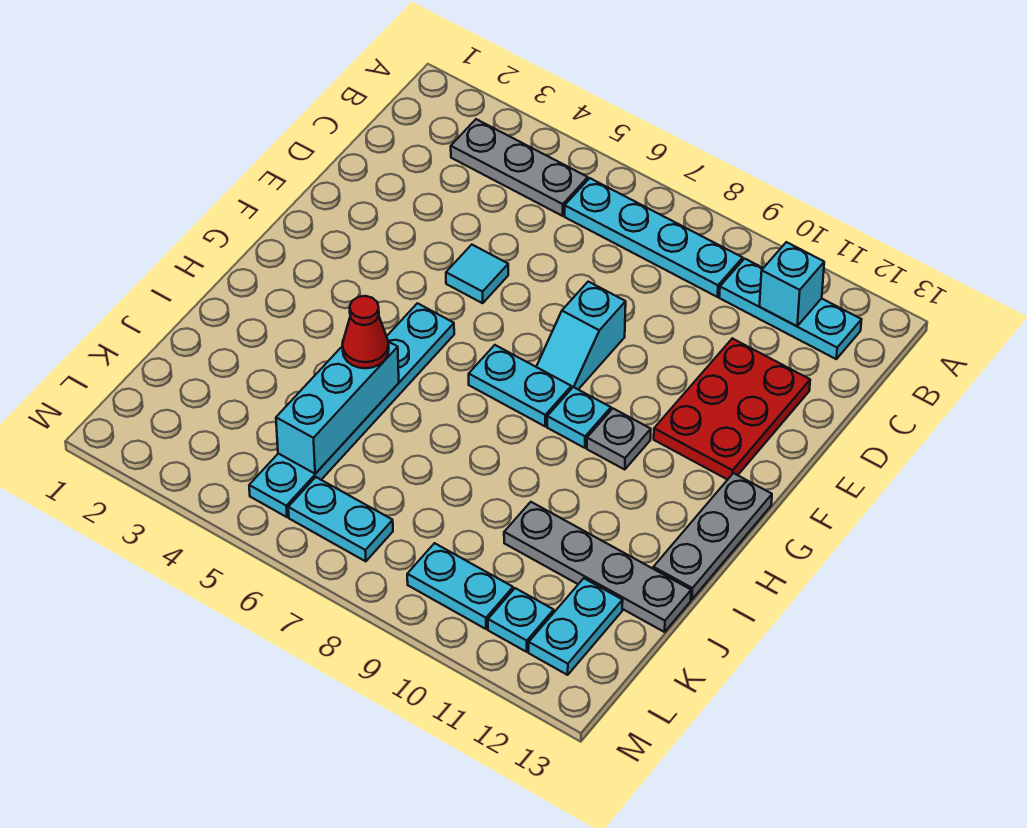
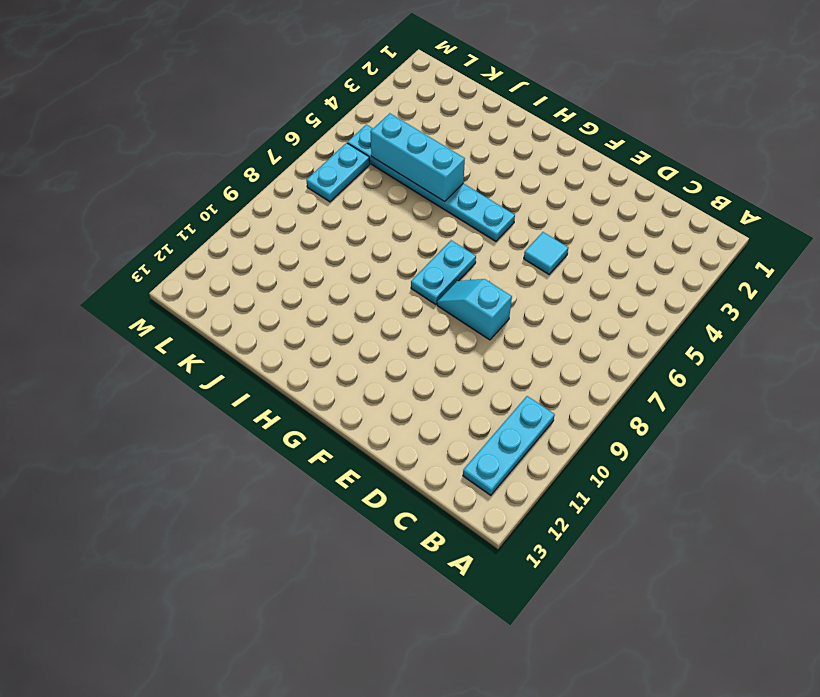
none -> grey 1x3 plate [451,119,588,216]
none -> cyan 1x4 plate [565,178,743,297]
none -> red 2x3 plate [654,338,810,480]

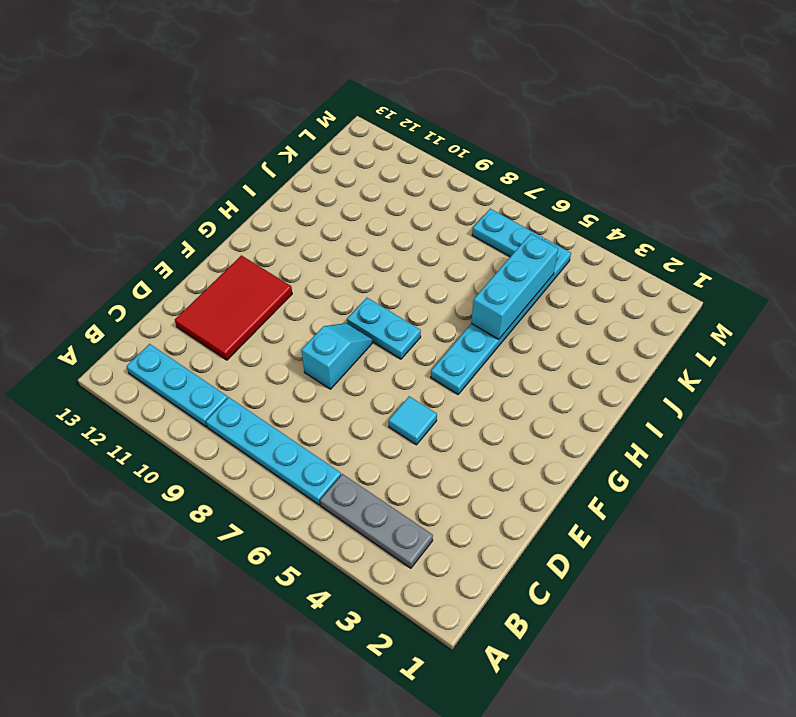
red 2x3 tile [175,255,292,360] -> red 2x3 plate [654,338,810,480]
none -> cyan 1x1 plate [547,387,611,448]
none -> grey 1x1 plate [587,409,651,469]
none -> grey 1x3 plate [653,473,772,599]

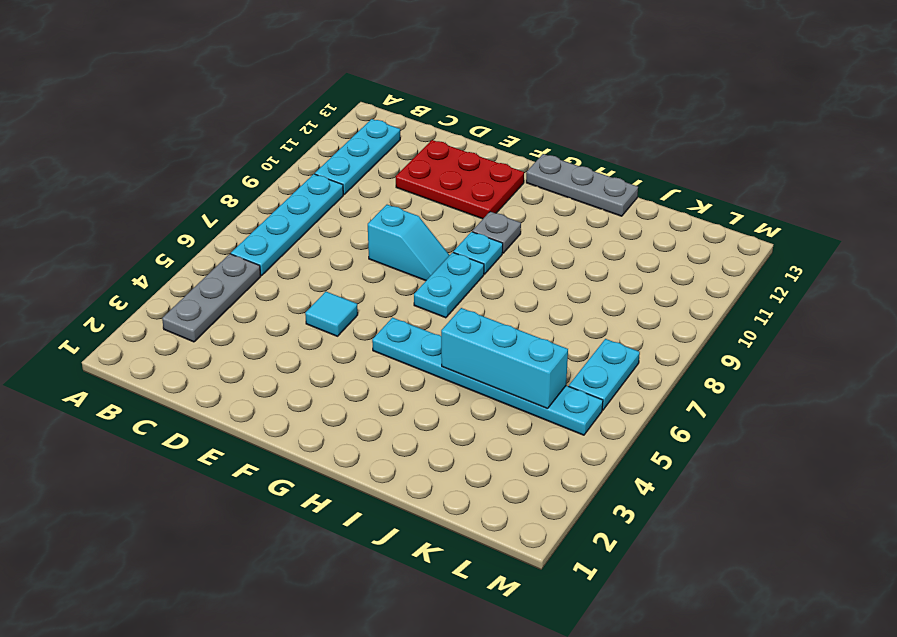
none -> grey 1x4 plate [504,502,691,632]
none -> cyan 1x2 plate [529,578,623,675]
none -> cyan 1x2 plate [407,543,513,629]

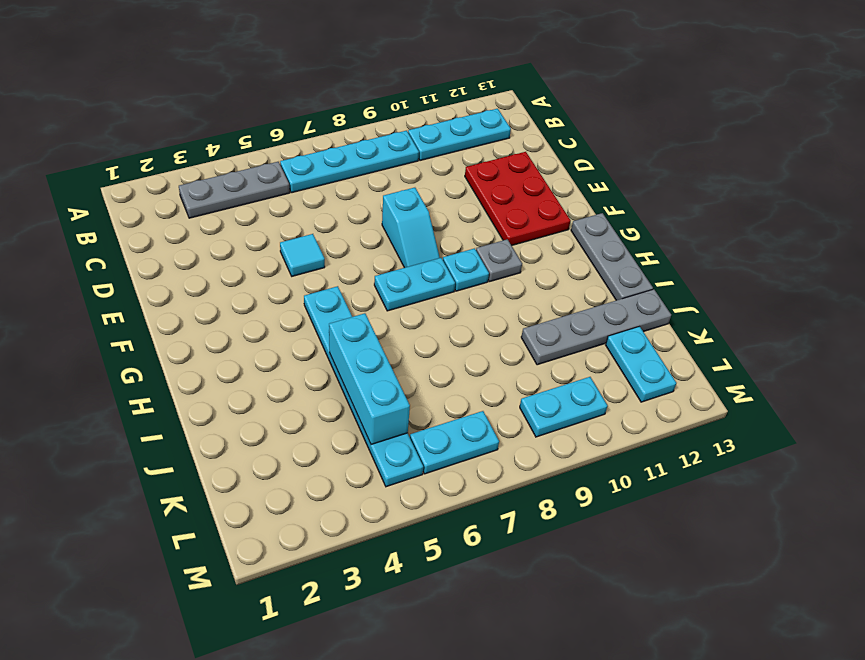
none -> cyan 1x1 plate [488,588,554,652]
none -> cyan 1x1 brick [760,242,824,326]
none -> red 1x1 cone [342,296,389,368]

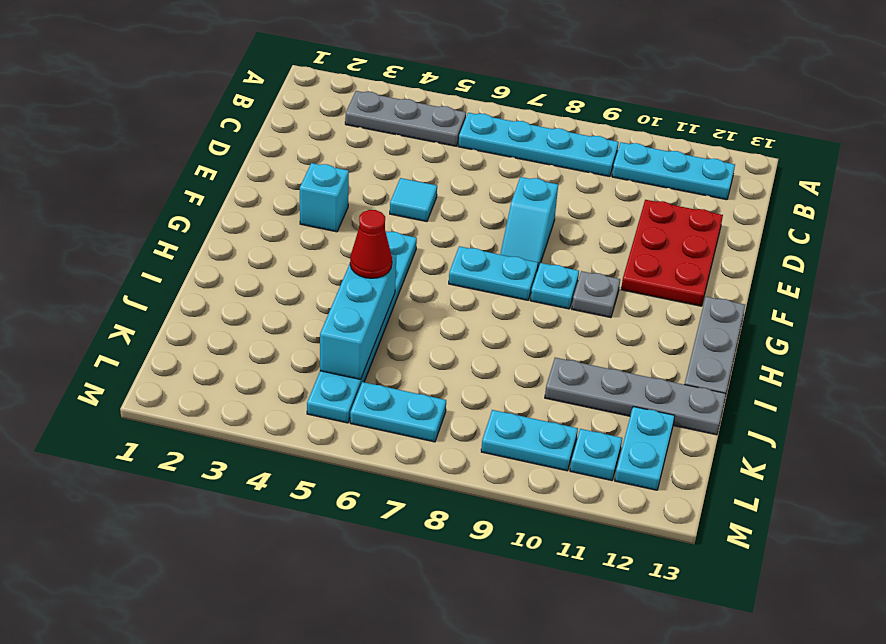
cyan 1x1 brick [300,163,349,232] -> cyan 1x1 brick moved to [760,242,824,326]

